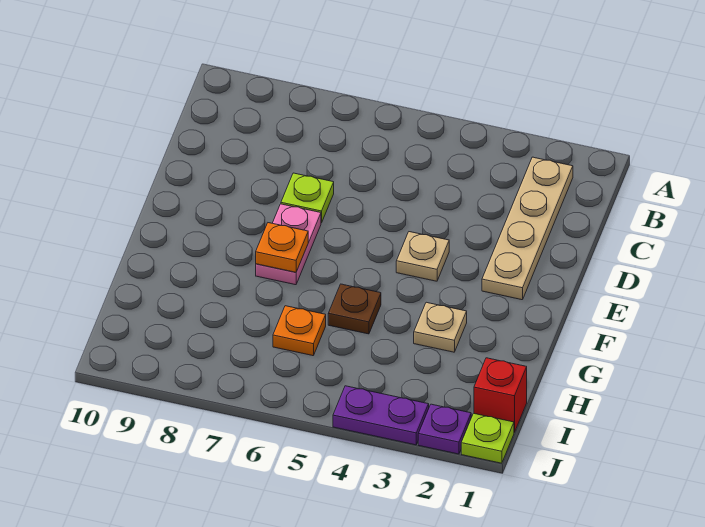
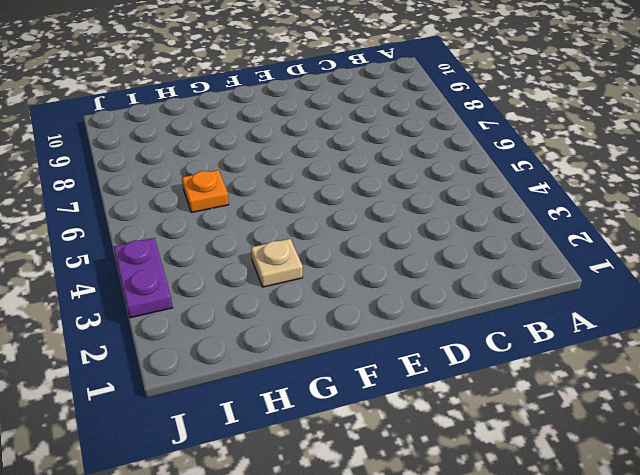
none -> tan 1x4 plate [482,157,573,300]
none -> lime 1x1 plate [281,173,334,223]
none -> tan 1x1 plate [396,232,449,281]

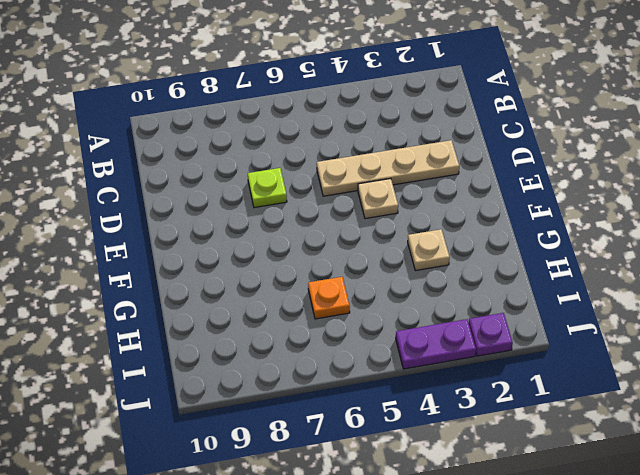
tan 1x4 plate [317,140,459,196] -> tan 1x4 plate turned to [482,157,573,300]
none -> pink 1x2 plate [256,204,321,285]
none -> brown 1x1 plate [328,284,381,334]
none -> red 1x1 brick [474,358,527,432]

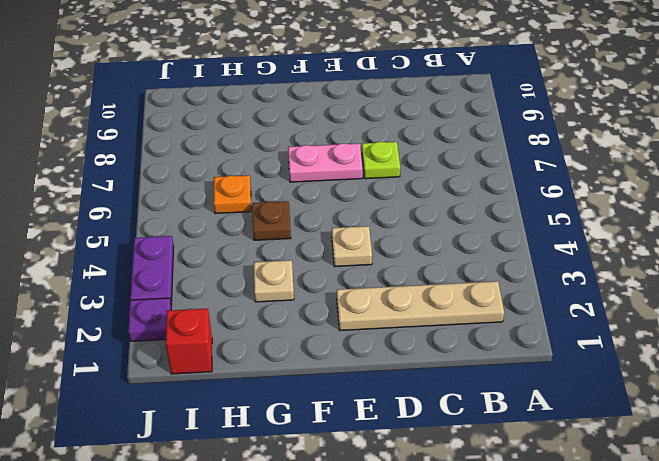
none -> lime 1x1 plate [461,413,514,463]
none -> orange 1x1 plate [256,223,308,272]

